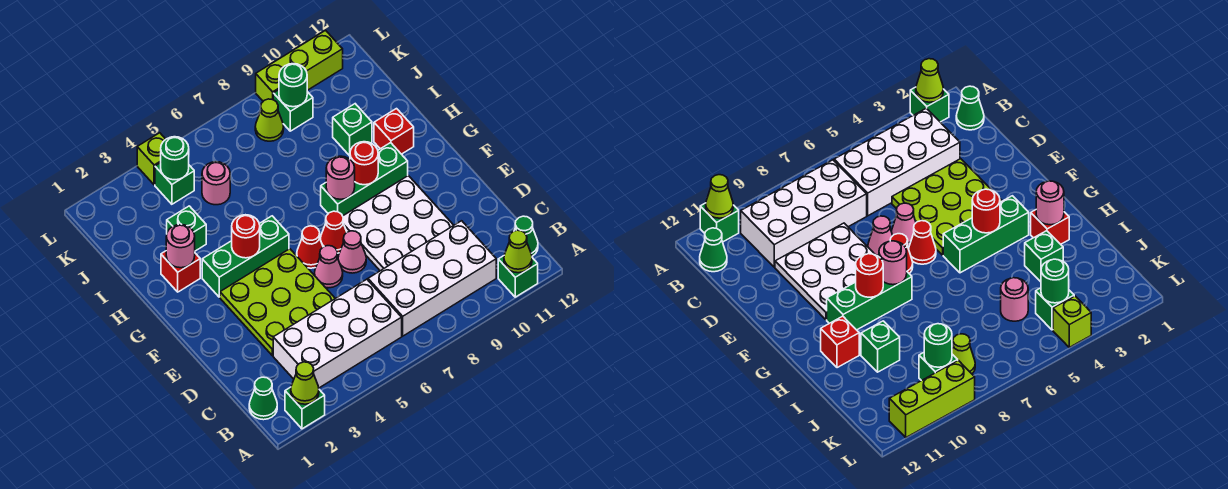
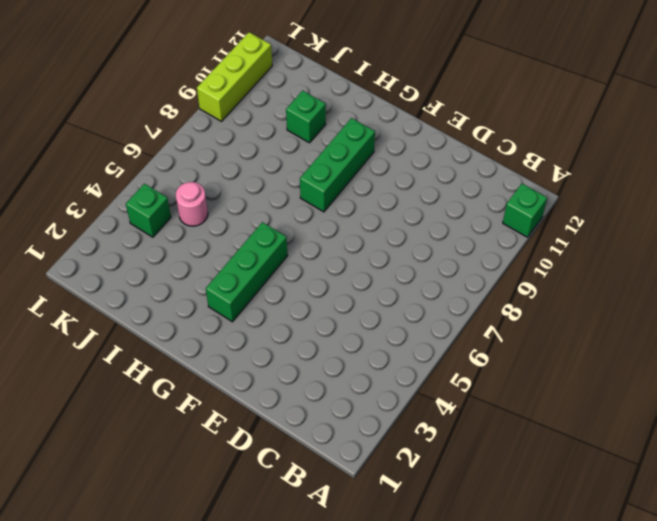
none -> green 1x1 brick [285,387,325,429]
none -> green 1x1 cone [249,377,277,420]
none -> white 2x4 brick [273,279,402,388]
none -> white 2x4 brick [368,221,496,336]

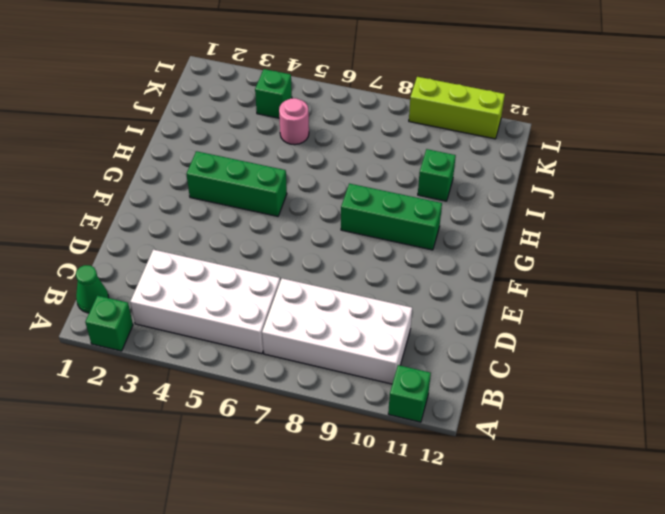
none -> green 1x1 cone [514,216,538,256]
none -> lime 3x3 plate [220,249,335,356]
none -> white 3x3 plate [343,176,454,271]
none -> pink 1x1 cone [315,246,343,288]

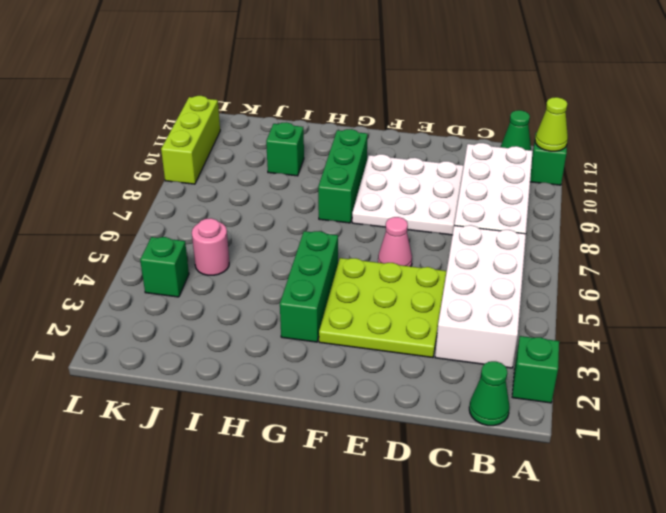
none -> pink 1x1 cone [338,231,366,273]
none -> red 1x1 cone [297,226,323,268]
none -> red 1x1 cone [320,211,347,253]
none -> red 1x1 brick [161,251,200,292]

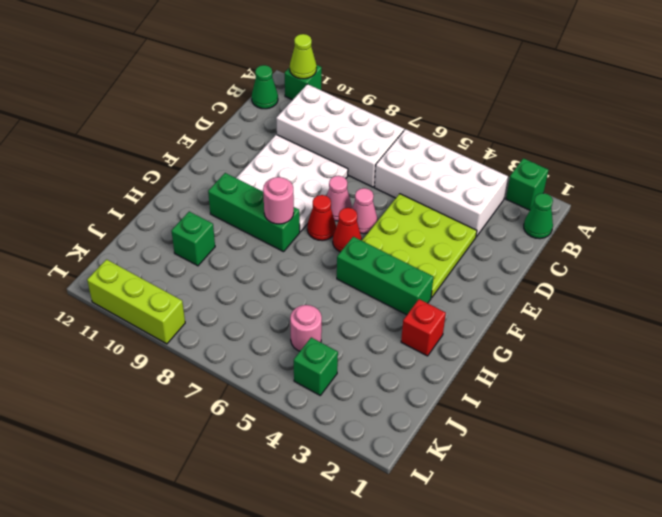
none -> red 1x1 brick [374,109,414,154]
none -> green 1x1 brick [167,206,206,251]
none -> lime 1x1 cone [255,99,284,141]
none -> green 1x1 brick [273,90,313,131]

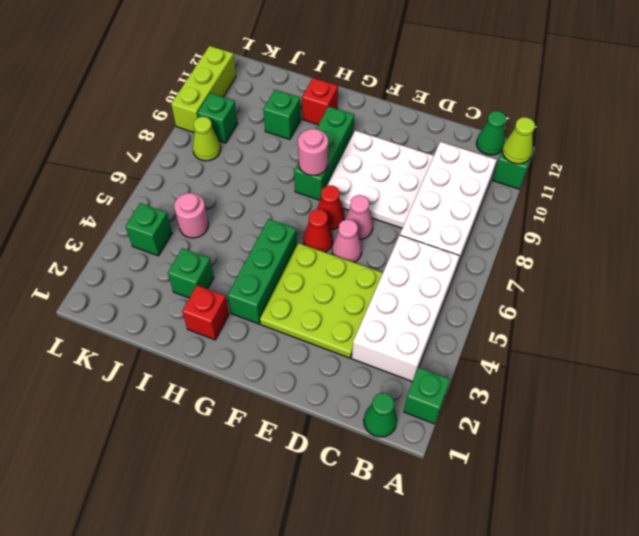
none -> lime 1x1 brick [137,133,166,185]
none -> lime 1x1 cone [291,362,319,404]
none -> red 1x1 round brick [232,215,260,258]
none -> red 1x1 round brick [350,142,378,185]

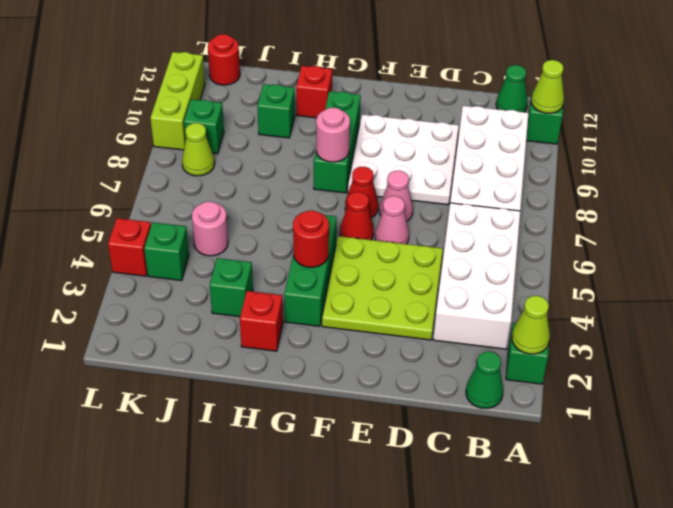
red 1x1 round brick [208,34,240,85] -> red 1x1 round brick moved to [350,142,378,185]
red 1x1 brick [108,218,151,276] -> lime 1x1 brick [137,133,166,185]
none -> pink 1x1 round brick [166,225,195,268]
none -> green 1x1 round brick [161,137,189,180]
none -> green 1x1 round brick [279,64,307,107]

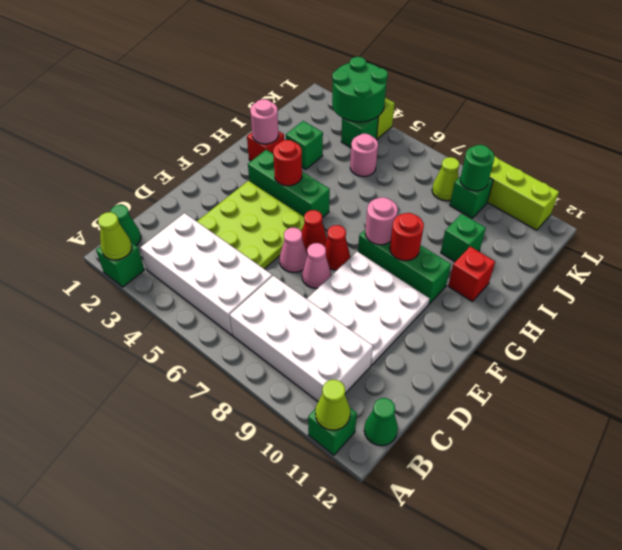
green 2x2 round brick [332,57,388,122] -> green 1x1 round brick [161,137,189,180]

